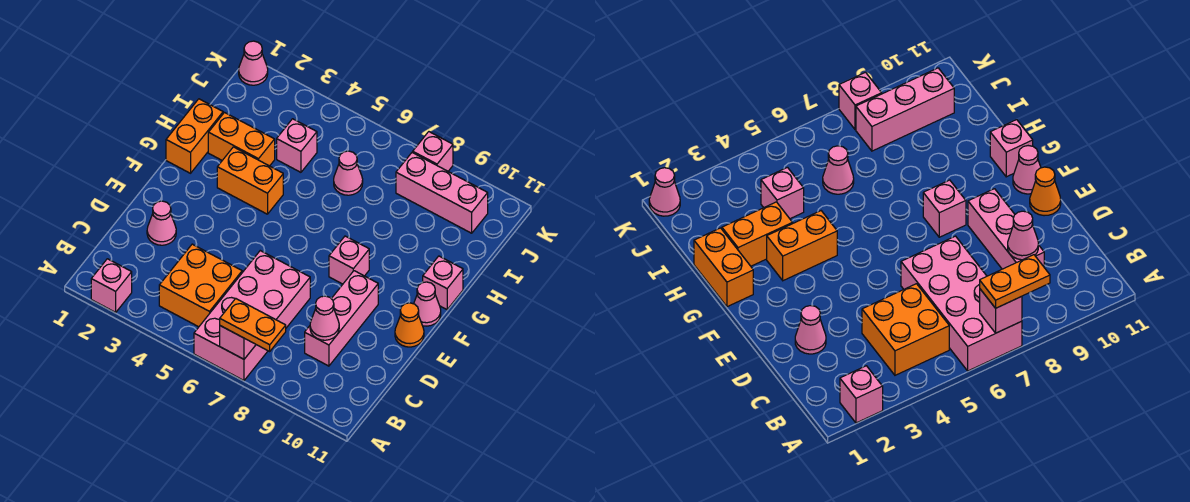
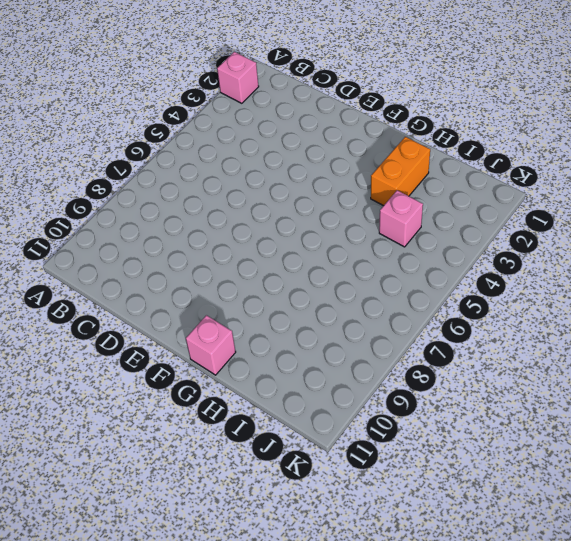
none -> pink 2x4 brick [194,251,310,380]
none -> orange 2x2 brick [159,244,242,327]
none -> pink 1x3 brick [305,271,378,366]

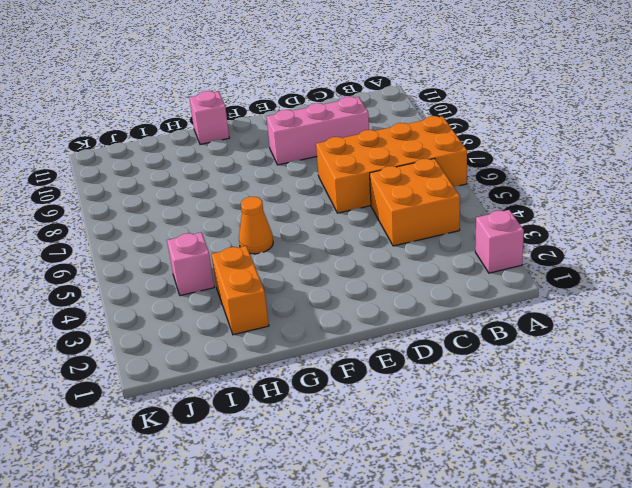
orange 2x4 brick [316,116,467,213] -> pink 2x4 brick [194,251,310,380]
orange 1x1 cone [239,197,273,254] -> orange 1x1 cone moved to [395,303,424,347]
none -> pink 1x1 cone [147,201,176,245]
none -> pink 1x1 brick [329,236,369,284]
none -> pink 1x1 cone [414,282,441,326]

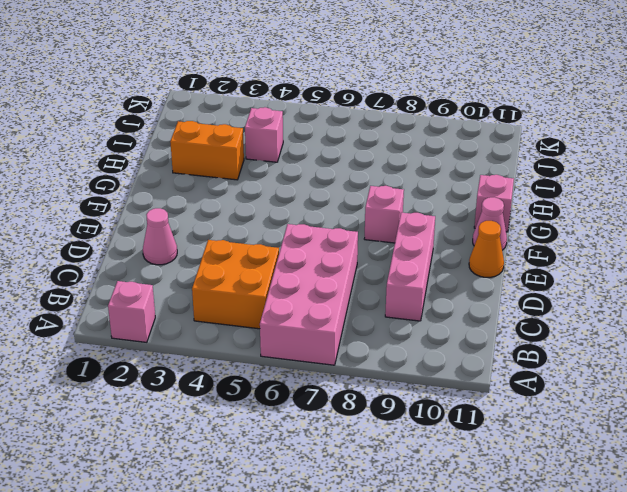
none -> orange 1x2 brick [166,99,223,173]
none -> orange 1x2 brick [217,147,283,214]
none -> pink 1x1 cone [334,151,363,195]

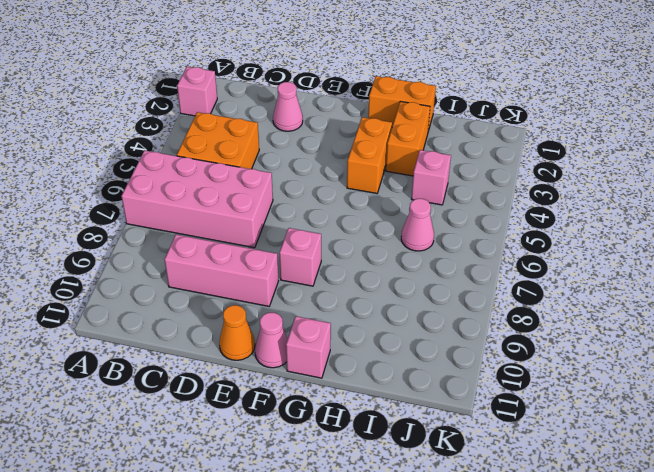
none -> pink 1x3 brick [396,152,488,233]
none -> pink 1x1 cone [239,41,268,85]
none -> pink 1x1 brick [413,132,453,171]

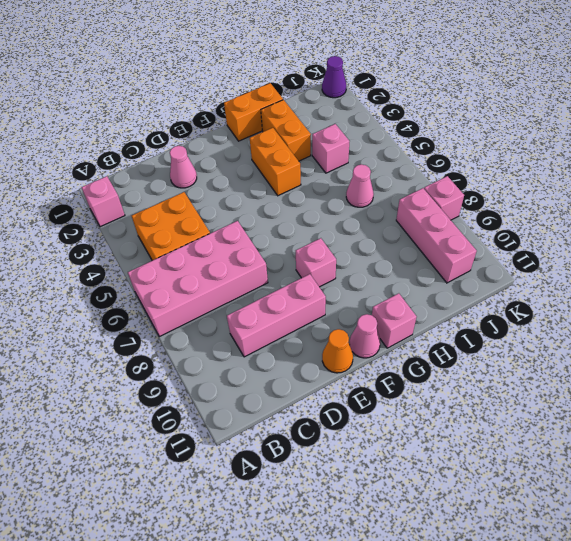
purple 1x1 cone [322,56,346,98] -> pink 1x1 cone [239,41,268,85]
none -> pink 1x1 brick [220,326,256,359]
none -> pink 1x1 cone [310,296,339,340]
none -> orange 1x2 plate [220,299,286,351]

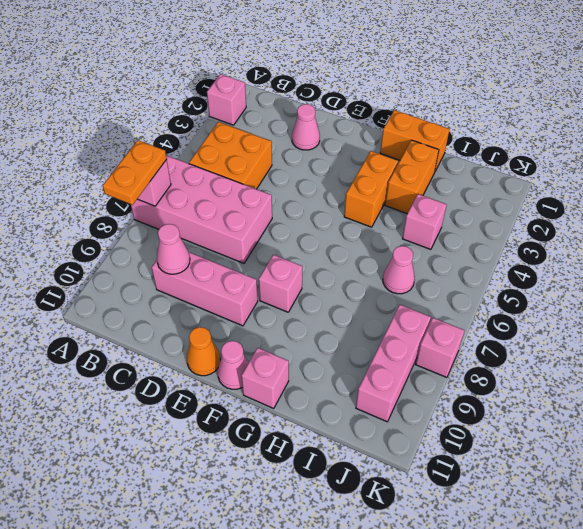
none -> pink 1x1 cone [239,41,268,85]

